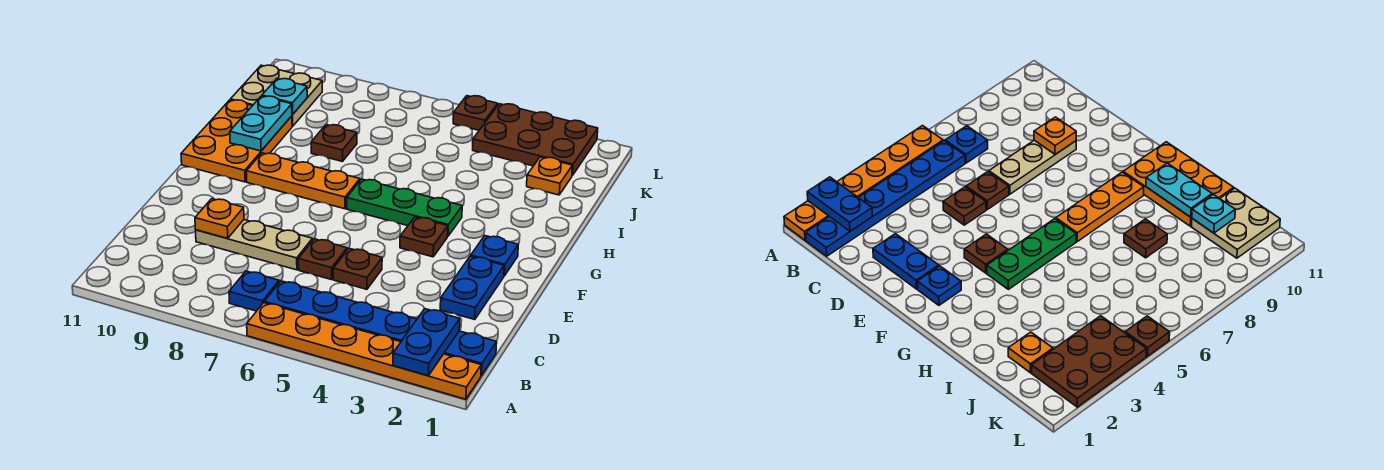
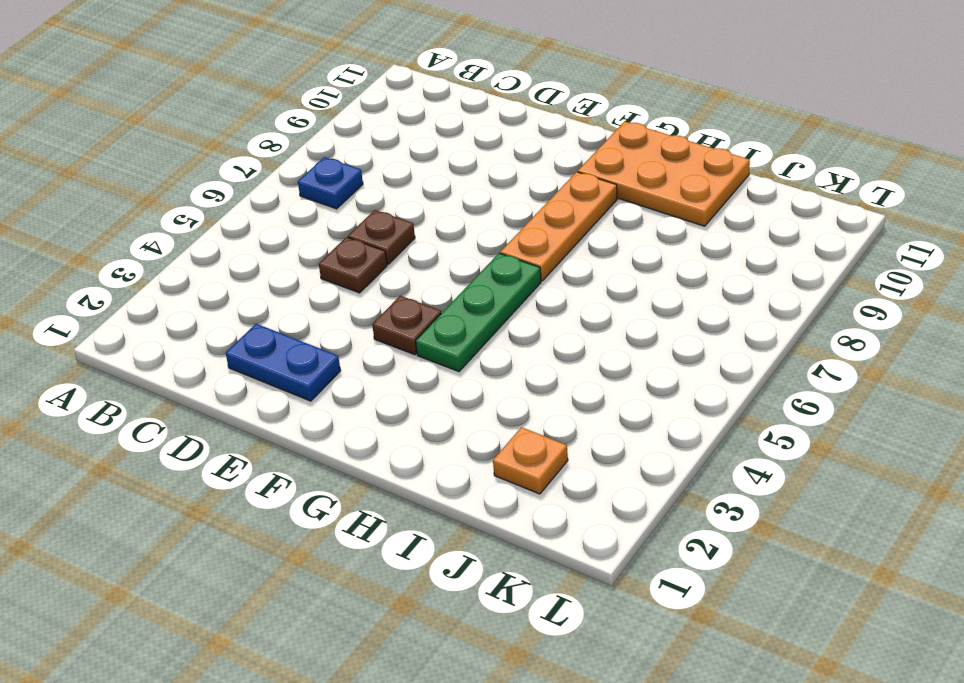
none -> orange 1x6 plate [247,303,481,399]
none -> blue 1x6 plate [264,281,497,376]
none -> tan 1x3 plate [196,220,312,270]

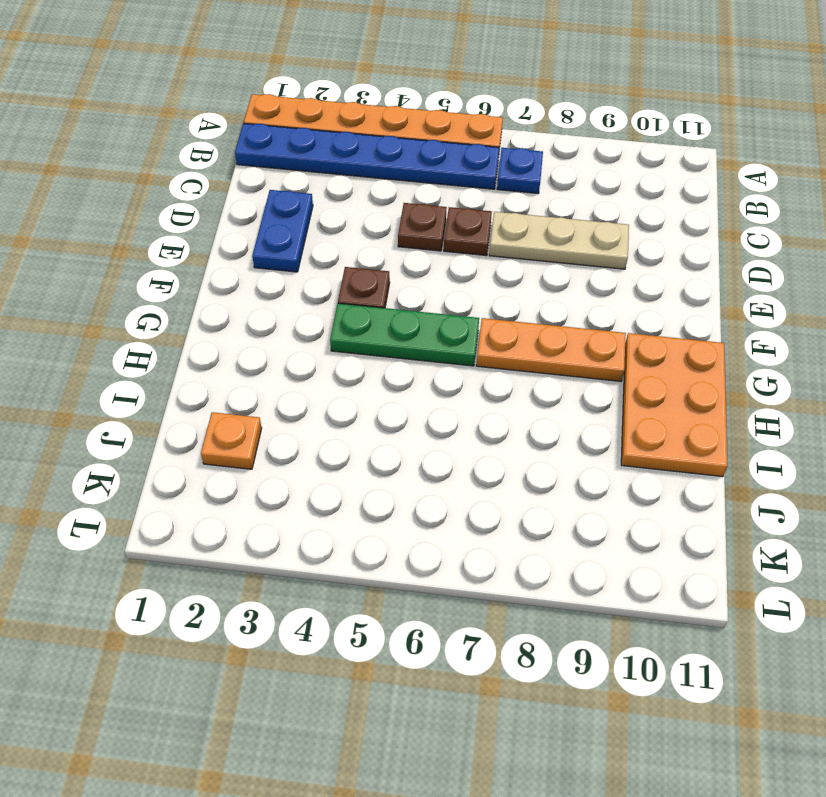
none -> blue 1x1 plate [471,236,518,276]
none -> brown 1x1 plate [311,125,357,162]
none -> tan 2x2 plate [230,65,322,126]

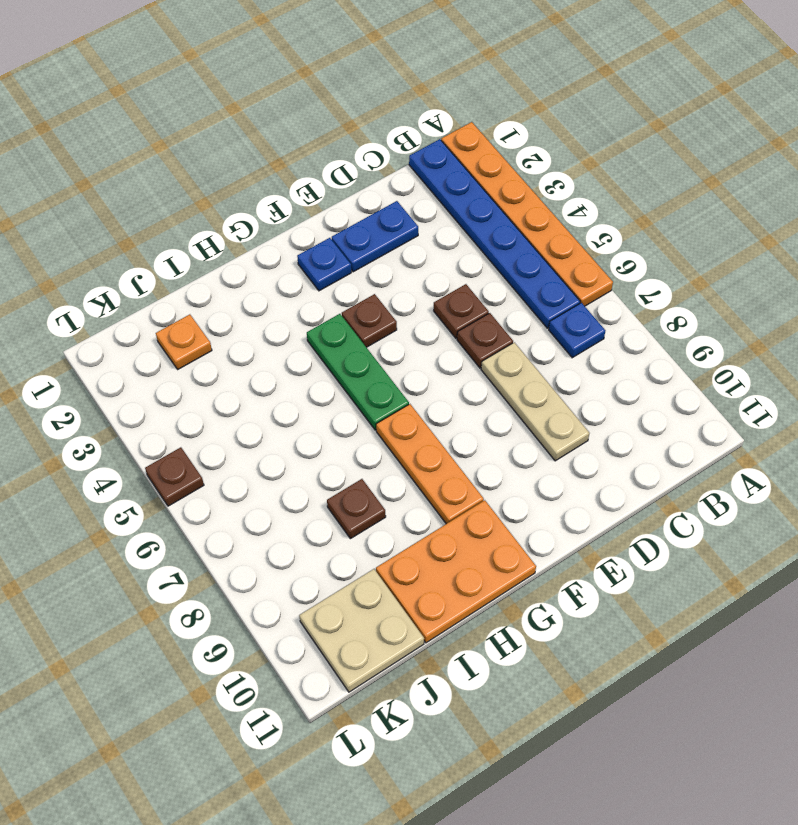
none -> brown 2x3 plate [473,104,598,176]
none -> blue 1x2 plate [393,309,460,376]
none -> orange 1x1 plate [195,199,244,238]

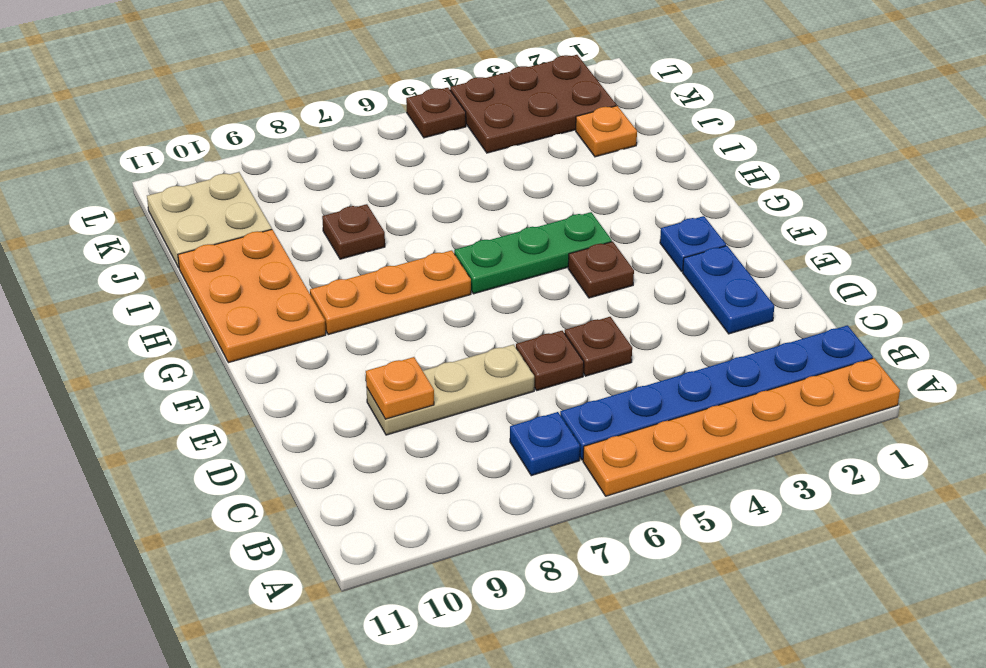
none -> blue 1x2 plate [393,309,460,376]
none -> cyan 1x2 plate [230,96,292,151]
none -> cyan 1x1 plate [262,79,307,114]

